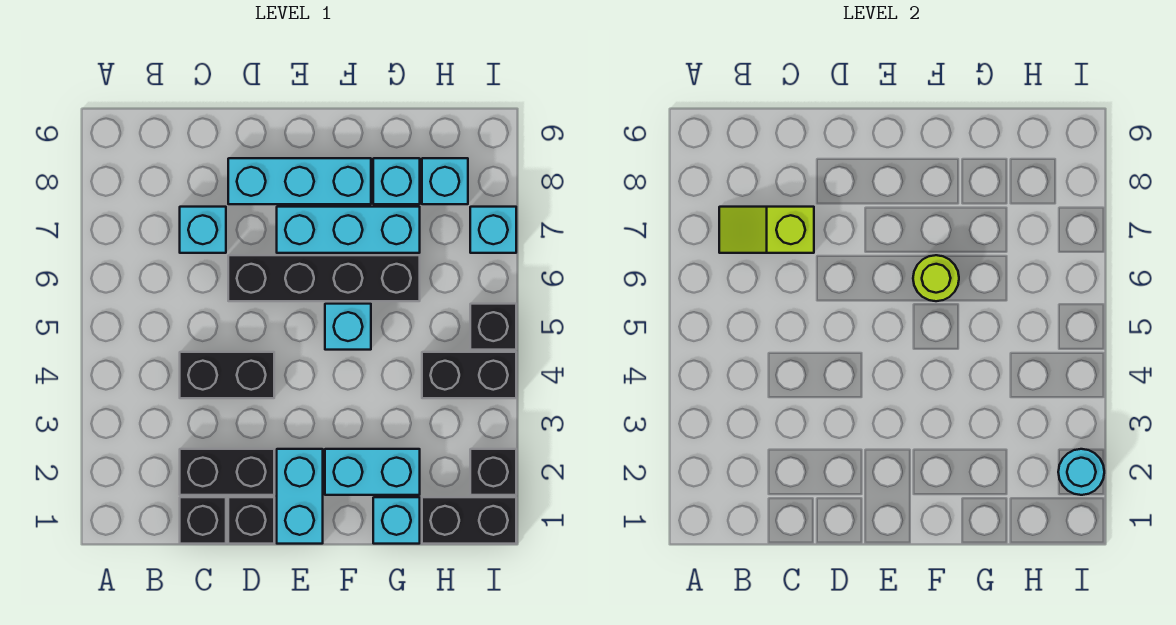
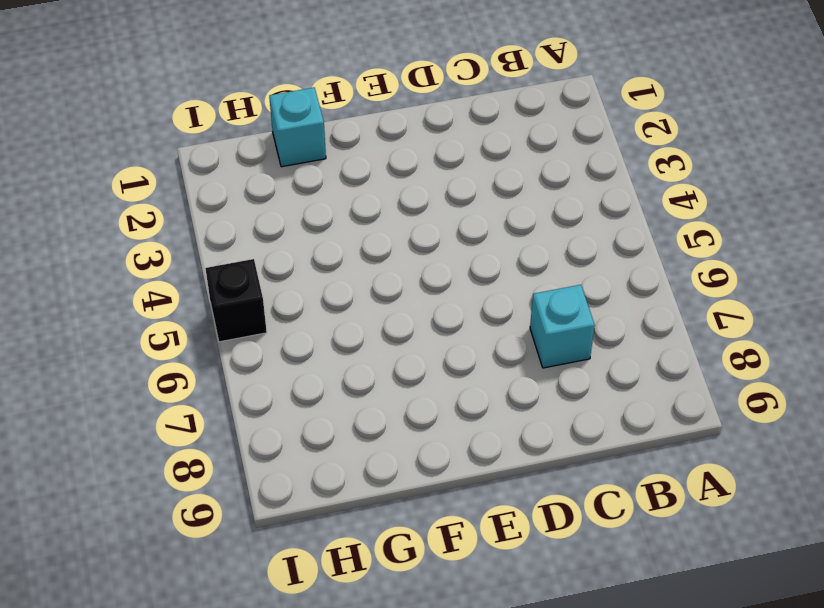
none -> black 1x1 brick [180,497,226,544]
none -> black 1x2 brick [180,449,274,495]
none -> black 1x2 brick [180,352,274,398]

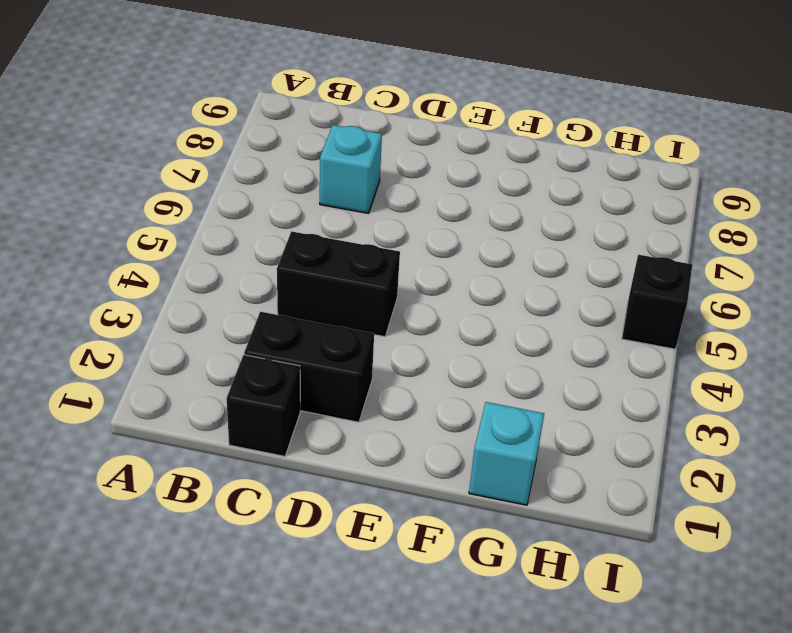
none -> black 1x1 brick [228,497,274,544]
none -> black 1x4 brick [228,255,420,301]
none -> cyan 1x3 brick [228,158,371,204]

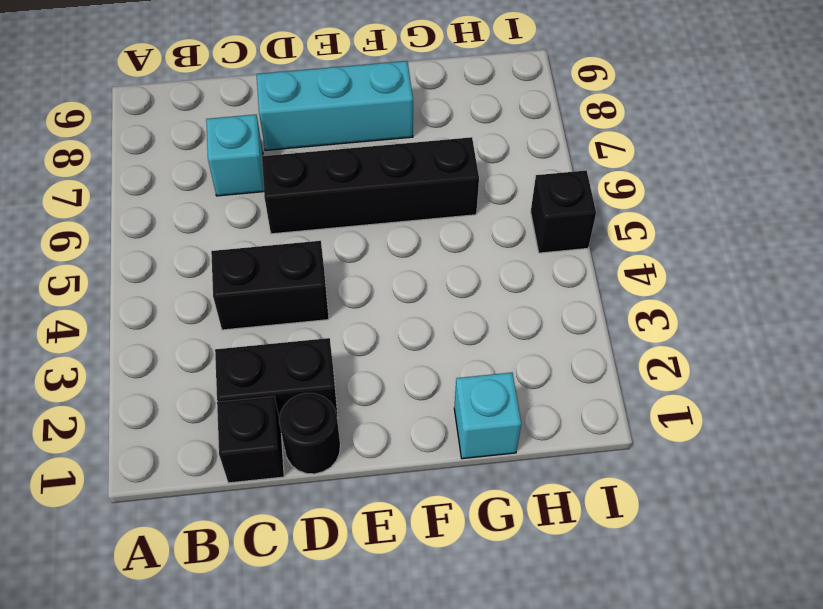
black 1x1 round brick [279,393,340,474] -> black 1x1 brick [228,497,274,544]
none -> cyan 1x2 brick [277,449,323,544]
none -> cyan 1x3 brick [277,207,420,253]
none -> cyan 1x2 brick [325,449,420,495]

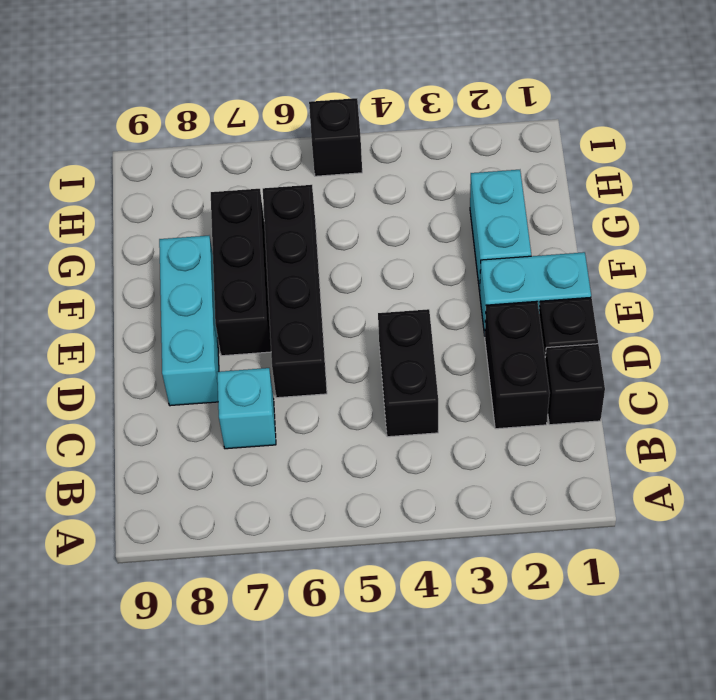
black 1x3 brick [211,189,271,356] -> cyan 1x3 brick [277,207,420,253]
none -> cyan 1x1 brick [325,304,371,350]
none -> cyan 1x1 brick [373,497,420,544]
none -> cyan 1x1 brick [373,158,420,204]

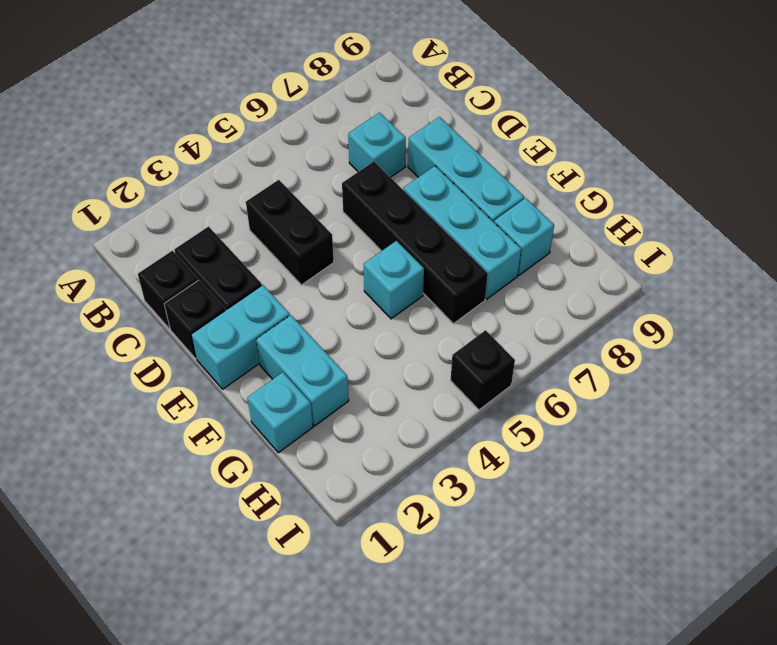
none -> black 1x2 brick [422,497,516,544]
none -> black 1x2 brick [422,352,516,398]
none -> cyan 1x1 brick [422,158,468,204]

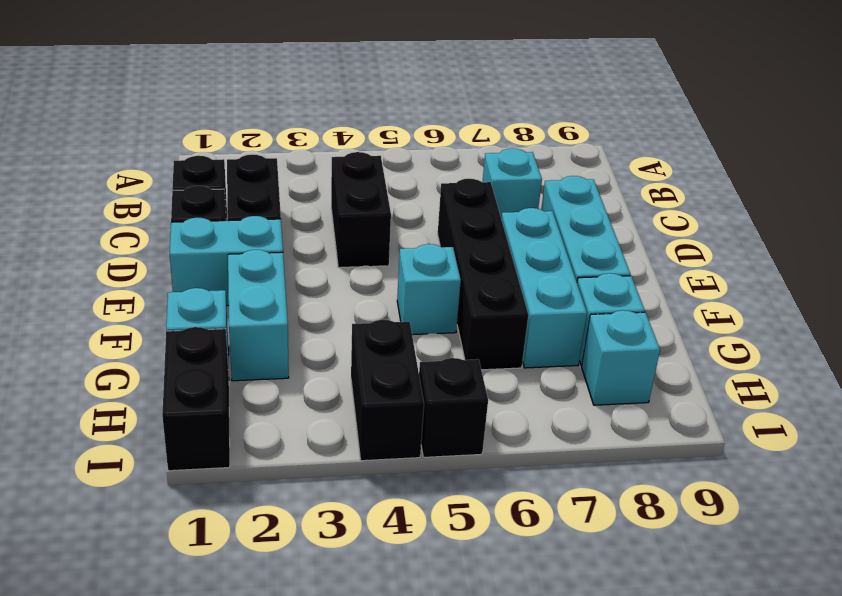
none -> black 1x1 brick [470,449,516,495]
none -> cyan 1x1 brick [470,207,516,253]
none -> lime 1x2 slope [719,207,814,253]

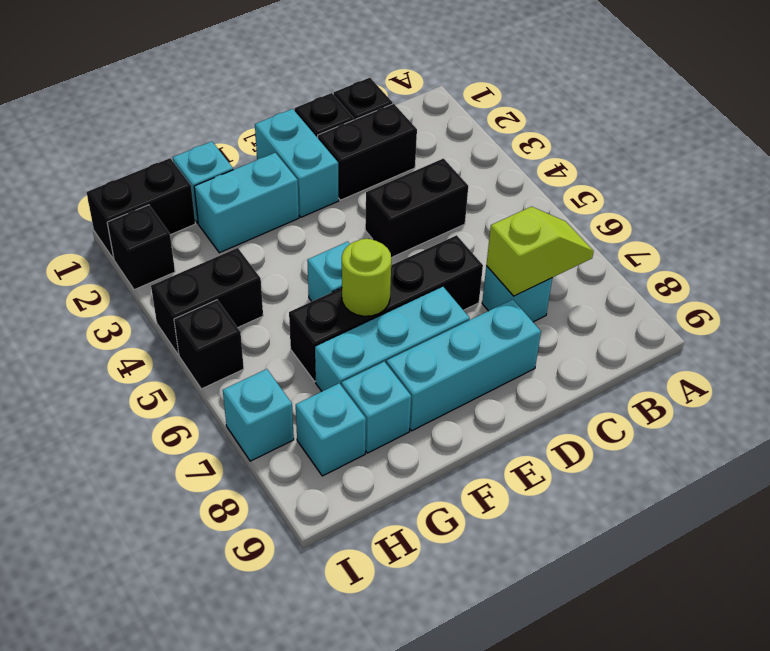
none -> cyan 1x1 round brick [1058,449,1104,495]

